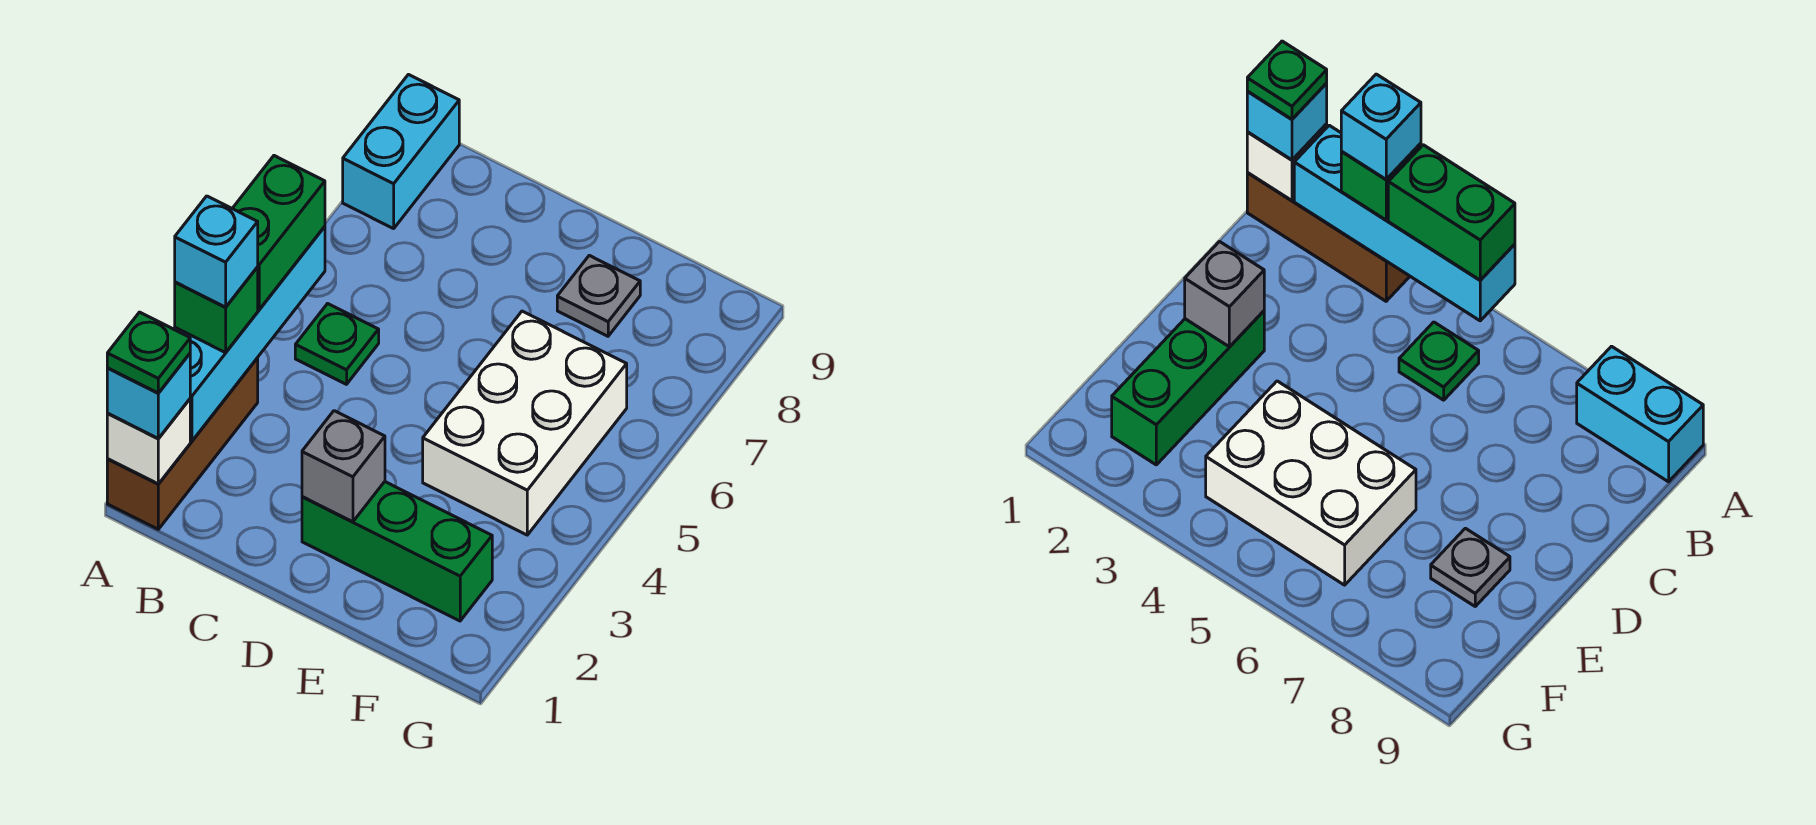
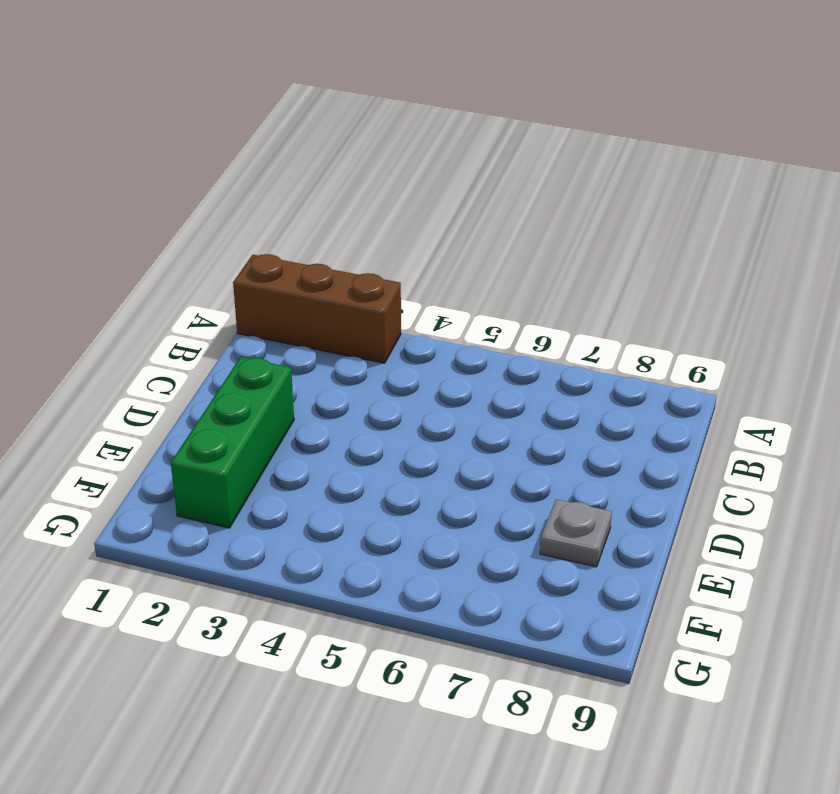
none -> cyan 1x2 brick [343,75,459,229]
none -> green 1x1 plate [295,304,379,384]
none -> white 2x3 brick [423,311,627,535]

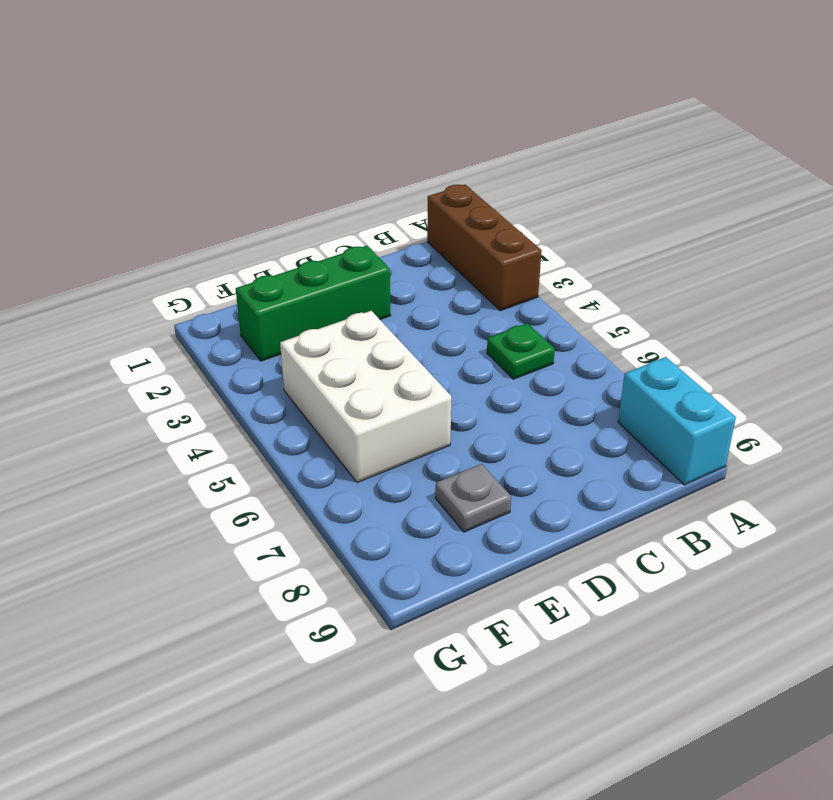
none -> white 1x1 brick [107,399,190,484]
none -> cyan 1x4 brick [174,227,325,441]
none -> grey 1x1 brick [302,411,385,522]

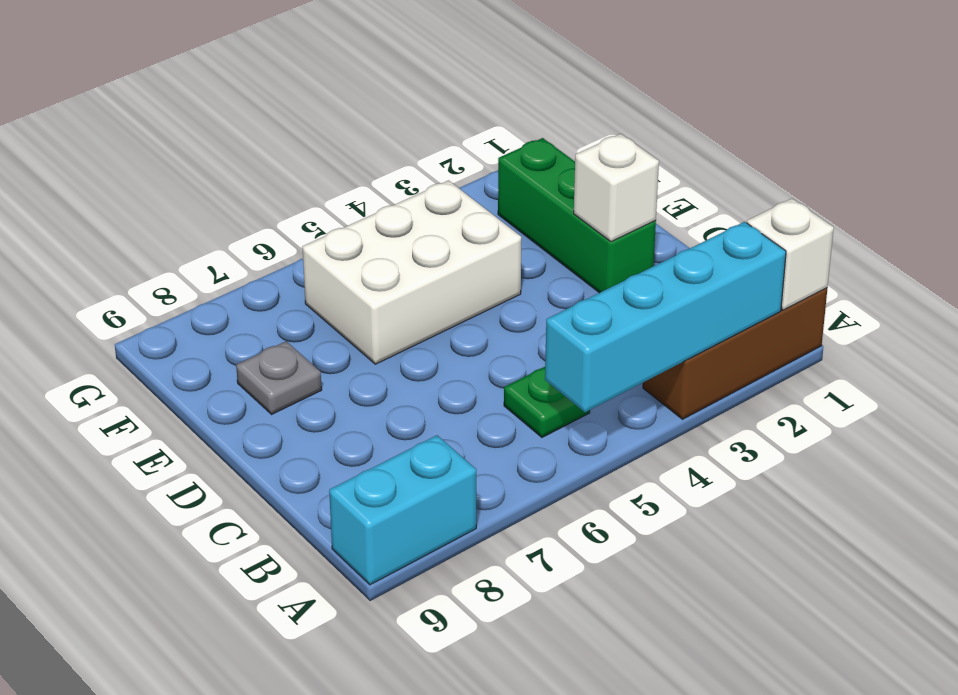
white 1x1 brick [574,134,659,241] -> grey 1x1 brick [302,411,385,522]
none -> cyan 1x1 brick [107,354,190,439]
none -> green 1x1 brick [175,267,258,353]
none -> green 1x2 brick [232,156,325,309]

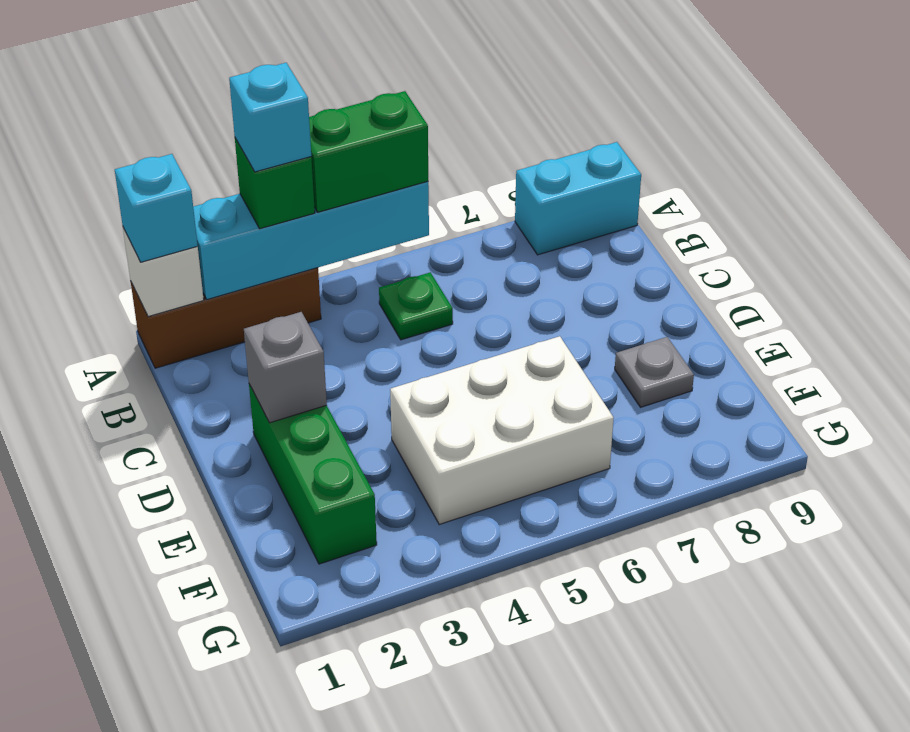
none -> green 1x1 plate [107,312,190,393]

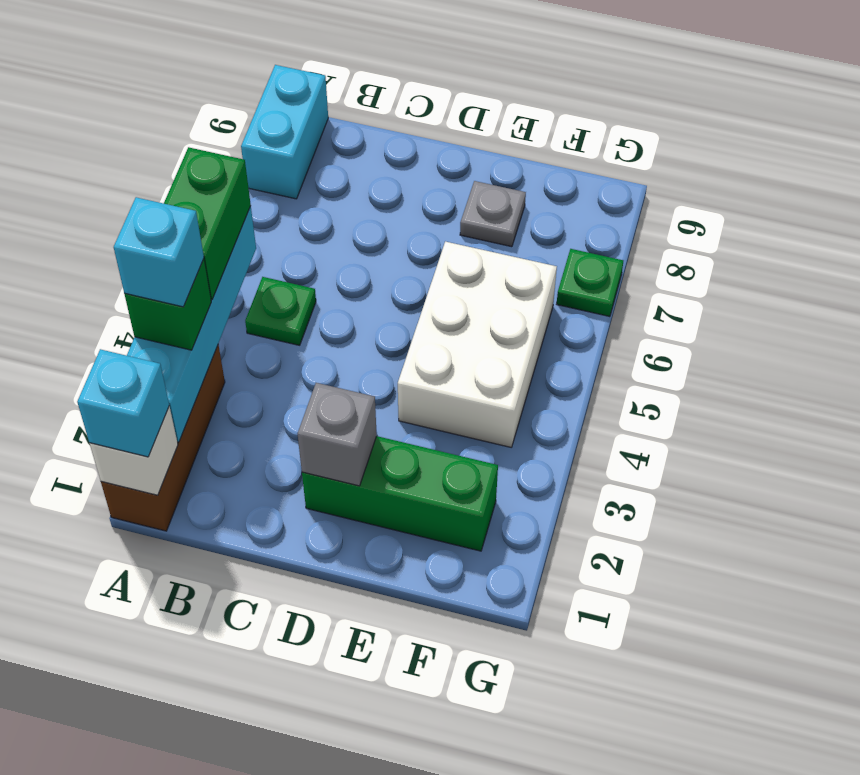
green 1x1 plate [557,249,623,317] -> green 1x1 plate moved to [107,312,190,393]

